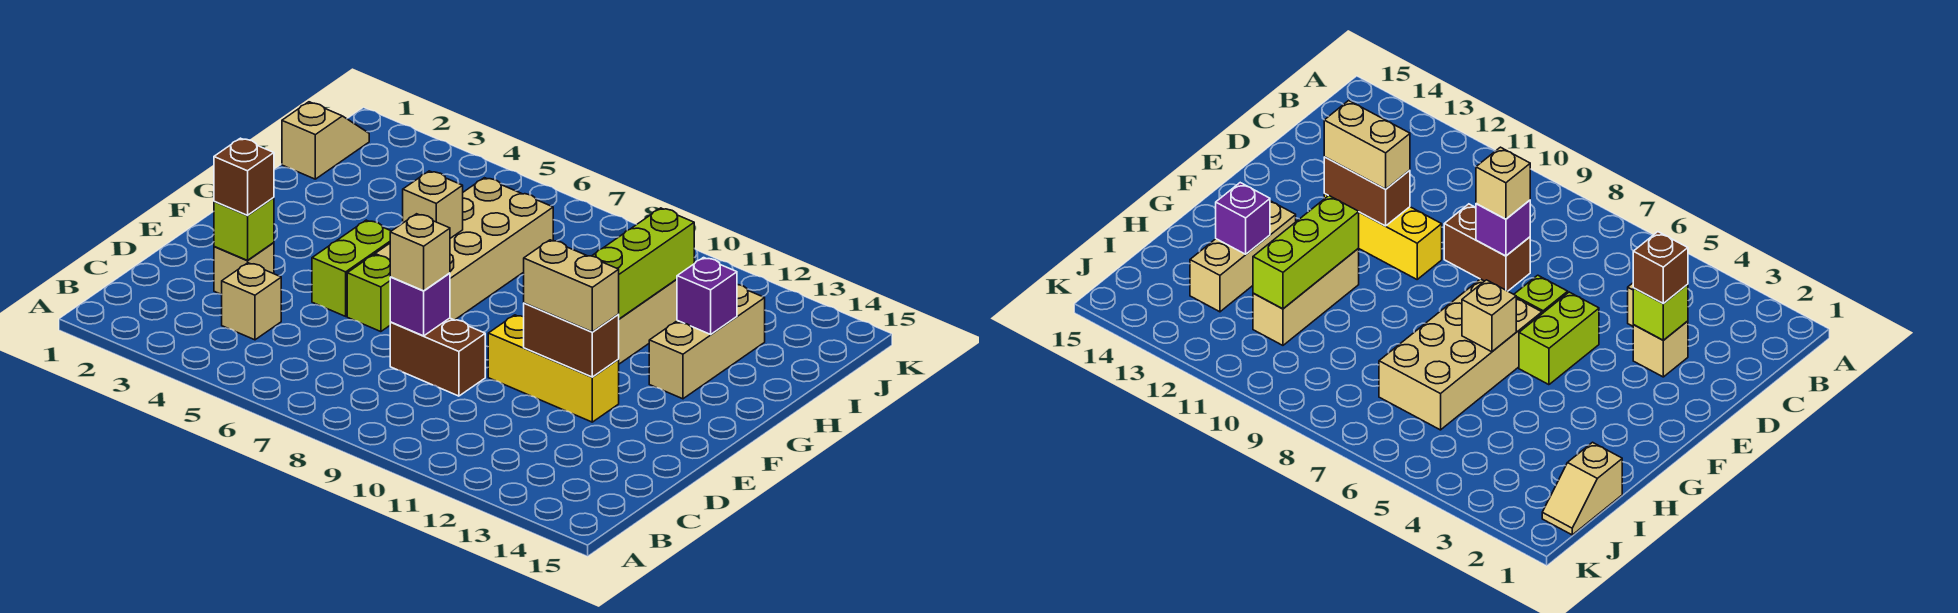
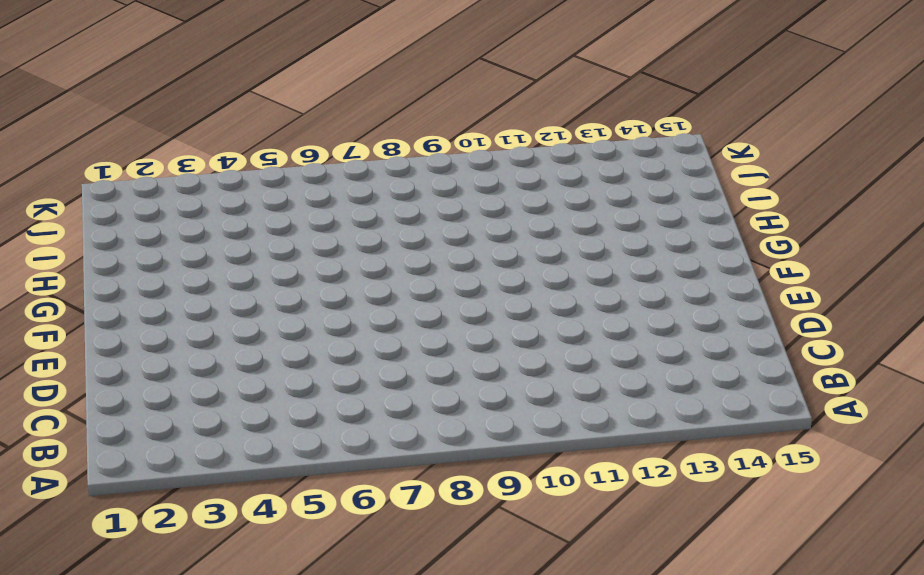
none -> tan 1x1 brick [222,263,281,340]
none -> tan 1x1 brick [214,243,274,295]
none -> brown 1x2 brick [390,318,485,396]

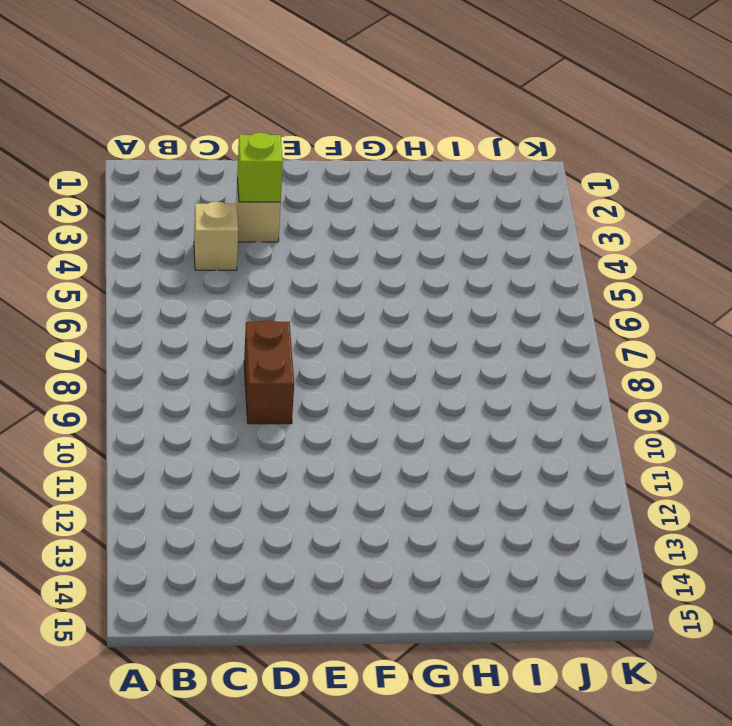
none -> lime 1x2 brick [312,220,391,316]
none -> lime 1x1 brick [347,255,390,332]
none -> yellow 1x3 brick [488,315,619,422]

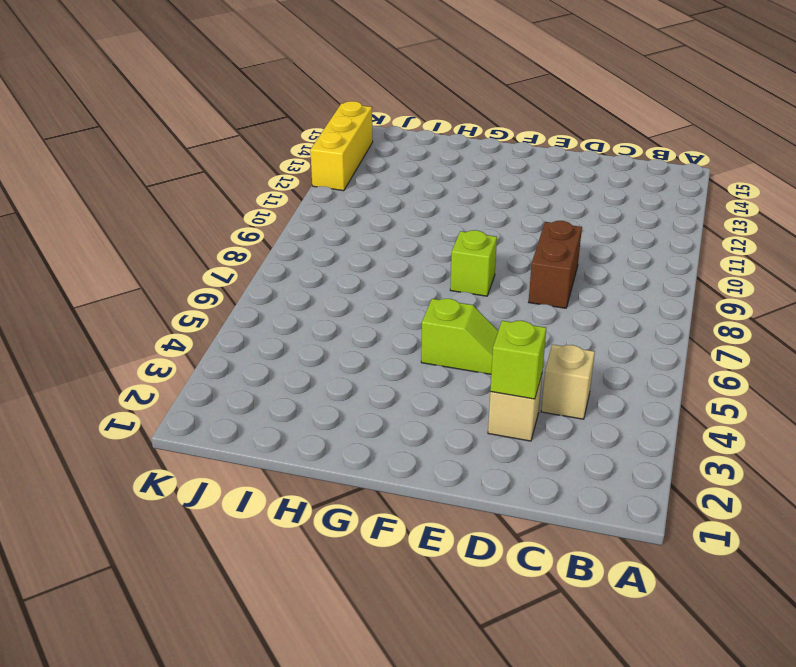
lime 1x2 slope [421,299,498,374] -> lime 1x2 brick [312,220,391,316]
lime 1x1 brick [450,230,497,296] -> lime 1x1 brick moved to [347,255,390,332]
yellow 1x3 brick [310,101,373,191] -> yellow 1x3 brick moved to [488,315,619,422]
none -> tan 2x4 brick [375,178,553,320]
none -> tan 1x3 brick [618,279,677,364]
none -> tan 1x3 brick [649,285,765,399]

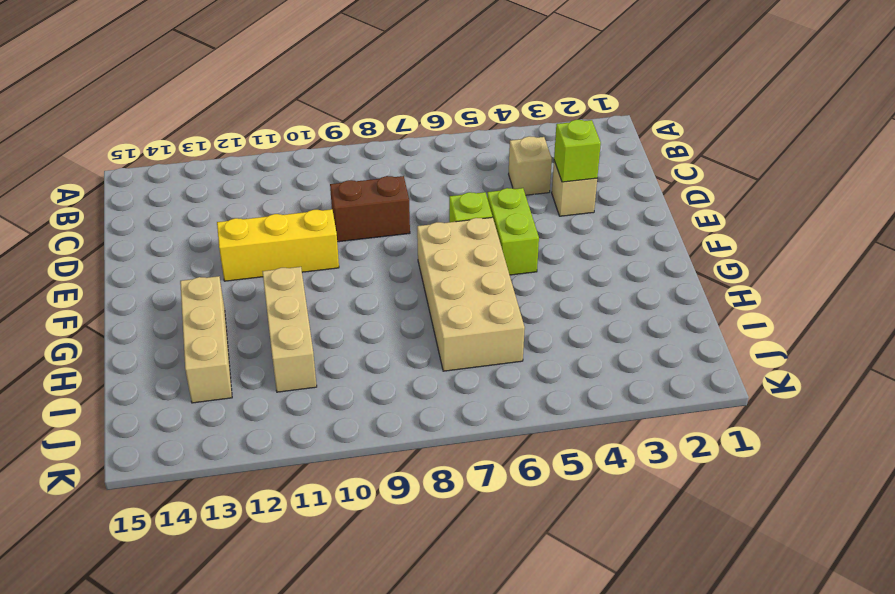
none -> tan 1x2 slope [282,102,369,179]
none -> purple 1x1 brick [390,273,450,336]
none -> brown 1x2 brick [524,303,619,377]

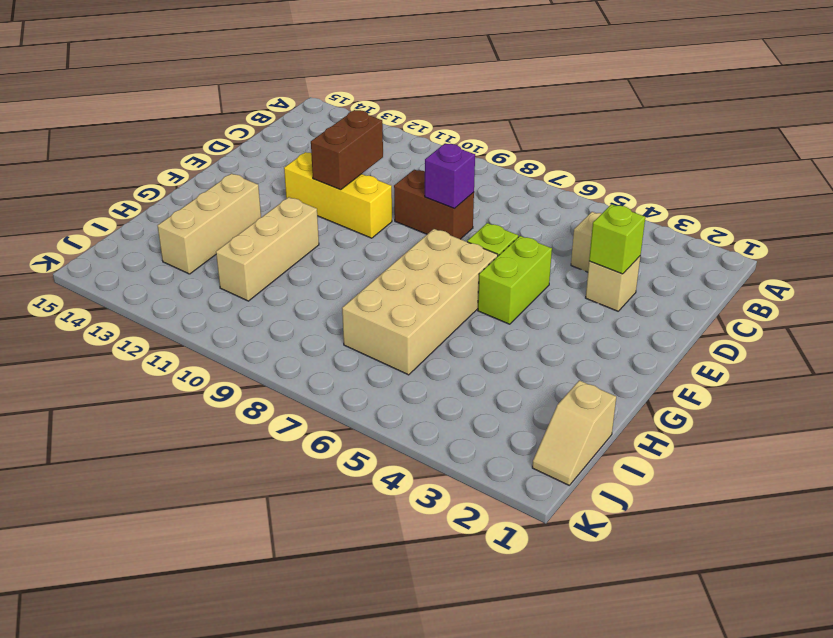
brown 1x2 brick [311,110,383,190] -> brown 1x2 brick turned to [524,303,619,377]
none -> tan 1x1 brick [403,171,463,238]
none -> lime 1x3 brick [592,208,694,319]
none -> purple 1x1 brick [677,258,737,334]

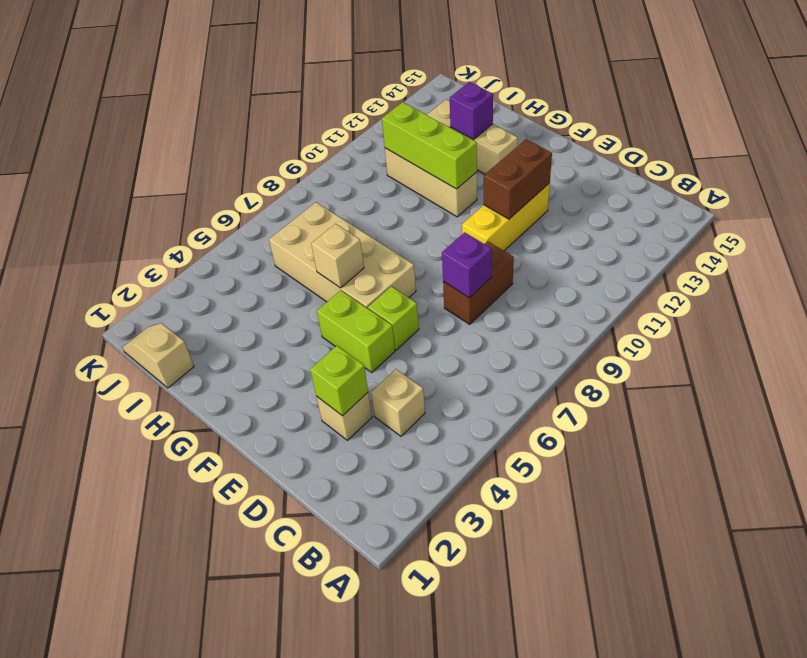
none -> brown 1x1 brick [214,138,274,216]
none -> tan 1x1 brick [390,214,450,291]
none -> tan 1x2 brick [524,240,619,332]

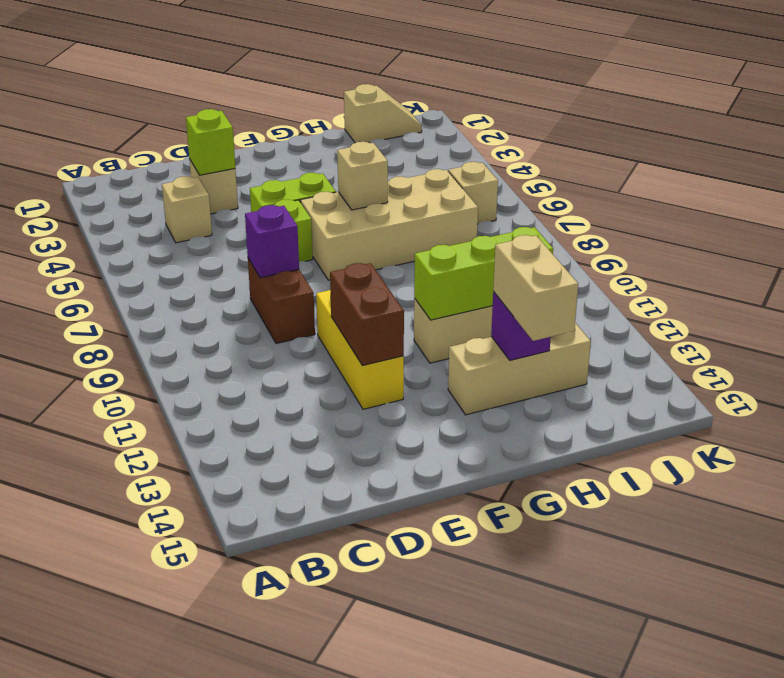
tan 1x2 brick [493,235,578,341] -> tan 1x2 brick moved to [524,240,619,332]
tan 1x1 brick [448,162,498,223] -> tan 1x1 brick moved to [390,214,450,291]
none -> brown 1x1 brick [214,138,274,216]

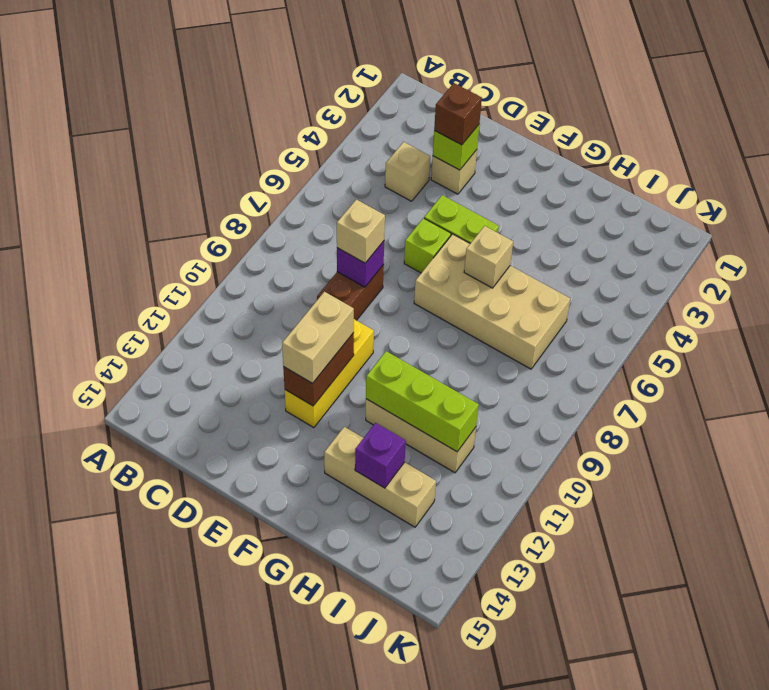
none -> tan 1x2 slope [282,102,369,179]

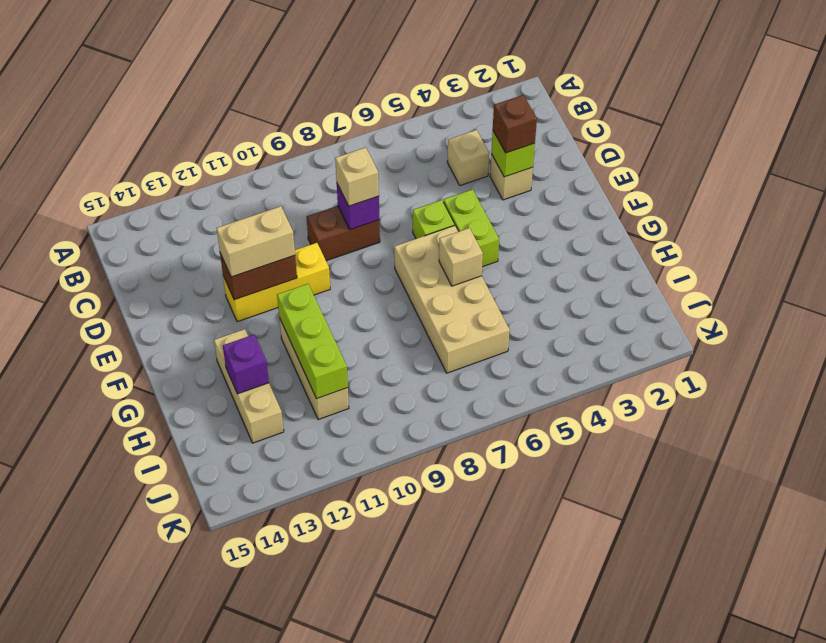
none -> tan 1x2 slope [282,102,369,179]

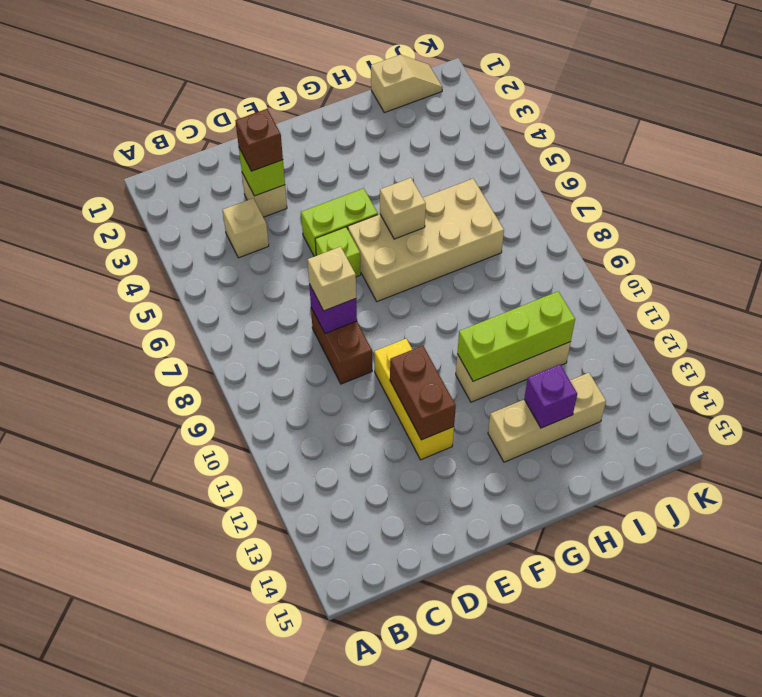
none -> tan 1x2 brick [524,240,619,332]

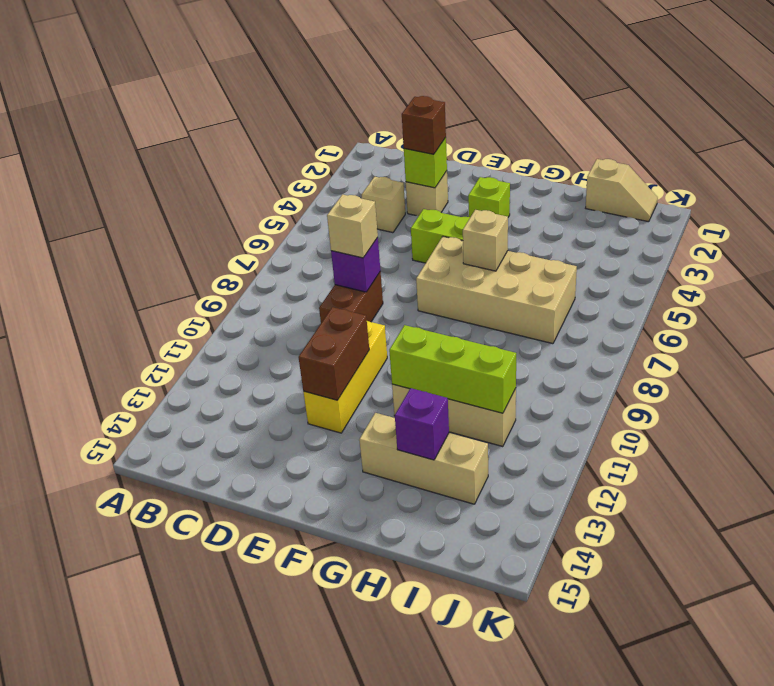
lime 1x1 brick [468,177,510,217] -> lime 1x1 brick moved to [347,255,390,332]
none -> tan 1x2 brick [524,240,619,332]

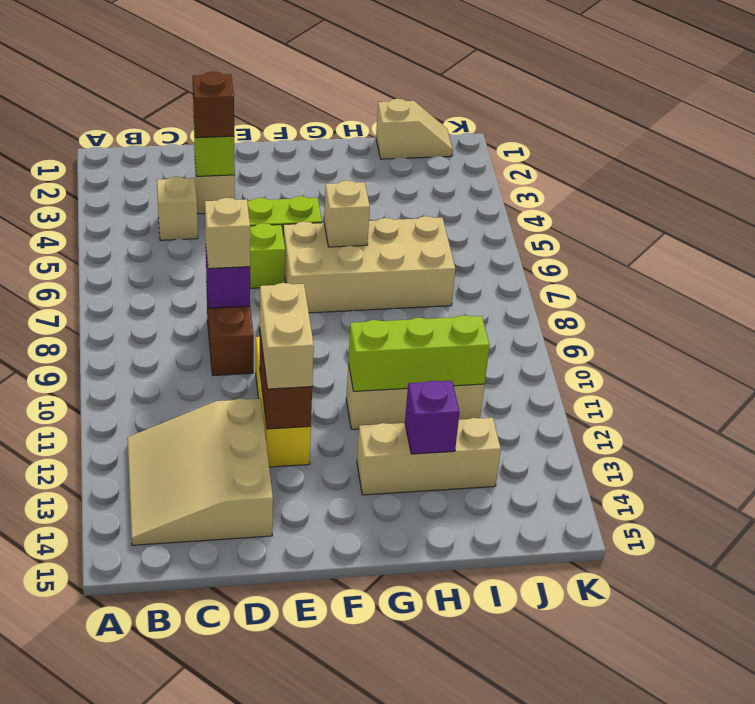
tan 3x3 slope [127,399,273,545] -> none

